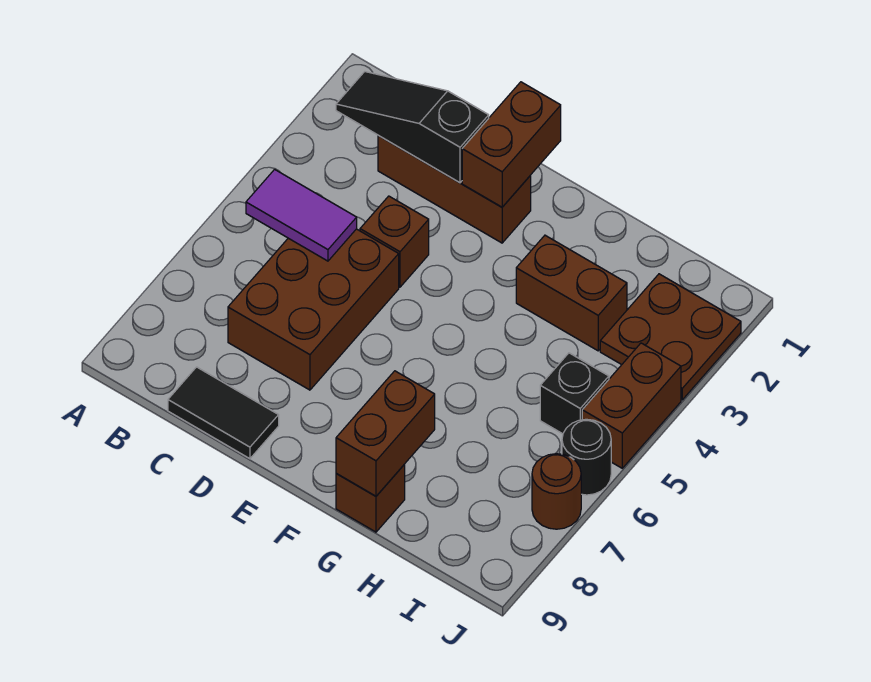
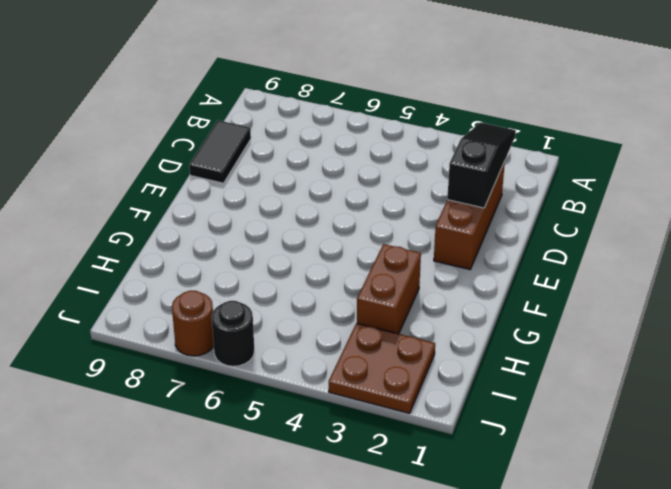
none -> brown 2x3 brick [228,229,399,390]
none -> brown 1x1 brick [360,196,429,287]
none -> brown 1x1 brick [336,464,405,532]

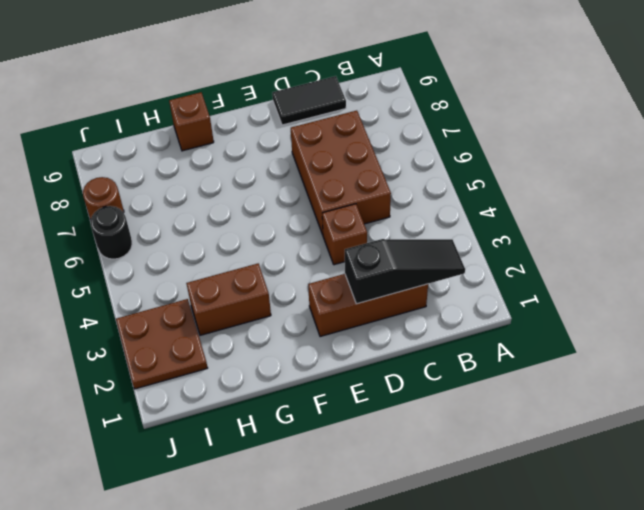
none -> black 1x1 brick [540,353,609,434]
none -> brown 1x2 brick [582,343,681,468]
none -> purple 1x2 tile [246,169,357,261]

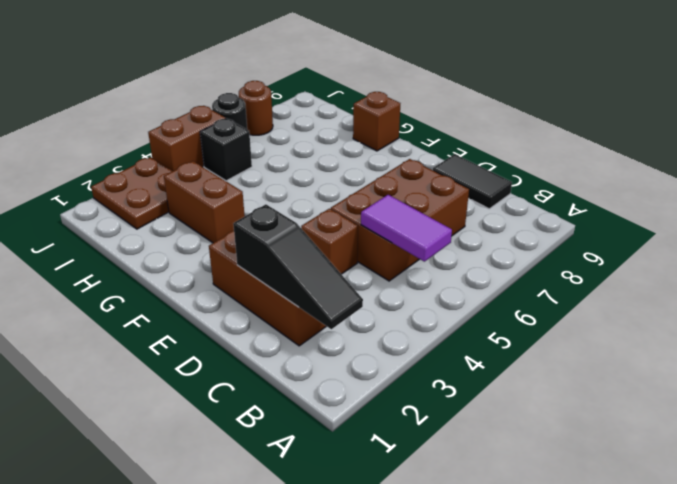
none -> brown 1x2 brick [462,82,561,207]
none -> brown 1x2 brick [336,371,435,496]

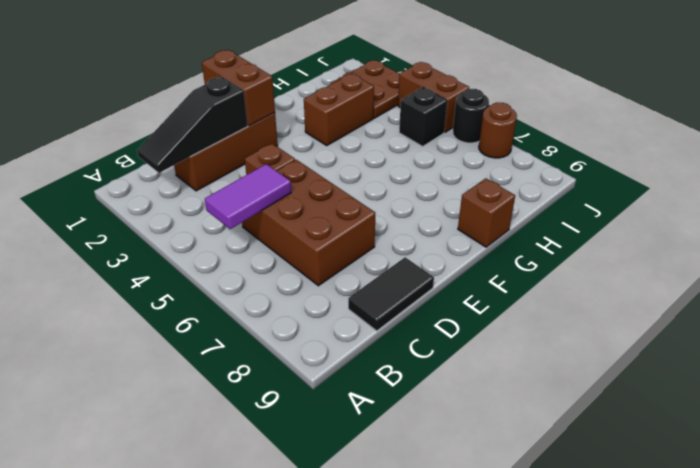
none -> brown 1x2 brick [336,371,435,496]

